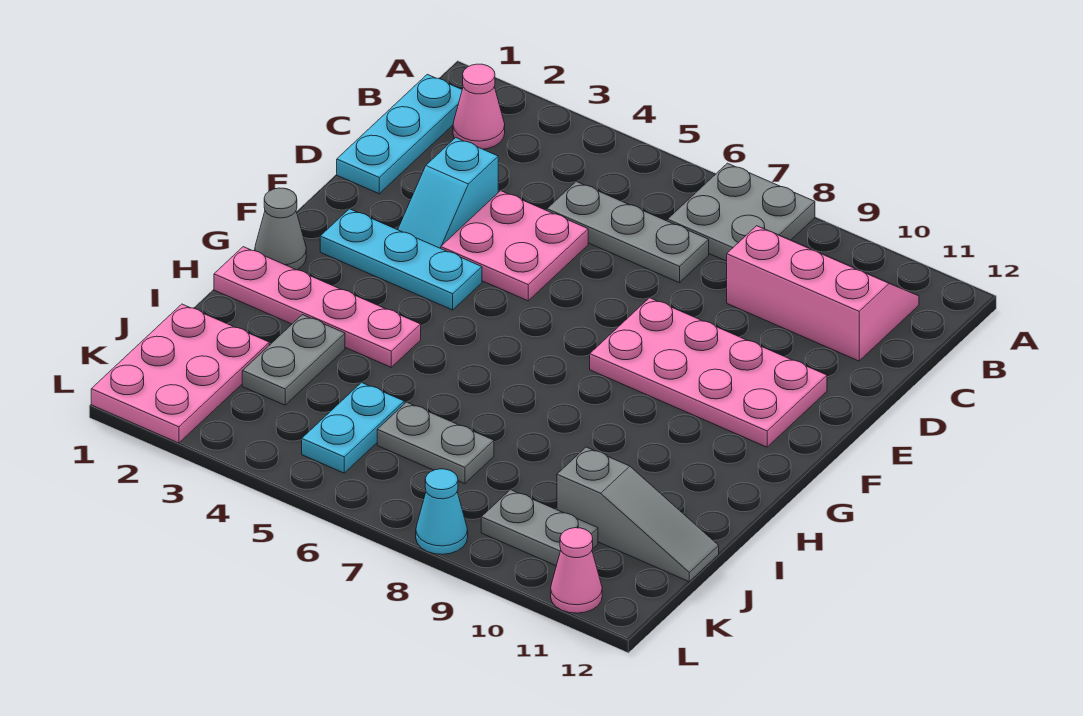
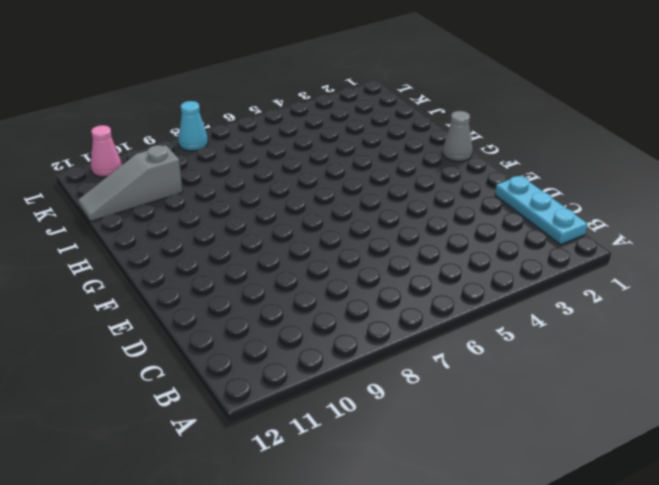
none -> grey 2x2 plate [667,163,815,261]
none -> pink 1x1 cone [453,64,505,149]
none -> pink 2x3 slope [727,226,919,361]

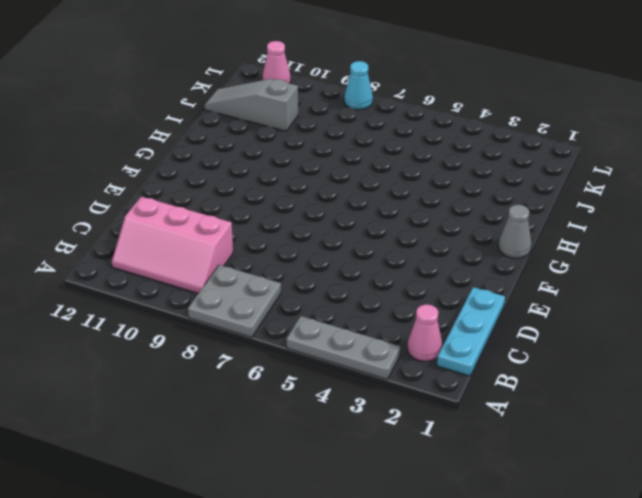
grey 1x3 plate [286,316,400,379] -> grey 1x3 plate moved to [547,181,709,283]
none -> cyan 1x2 slope [398,138,498,248]
none -> pink 2x2 plate [441,191,588,301]
none -> pink 2x4 plate [590,298,827,447]

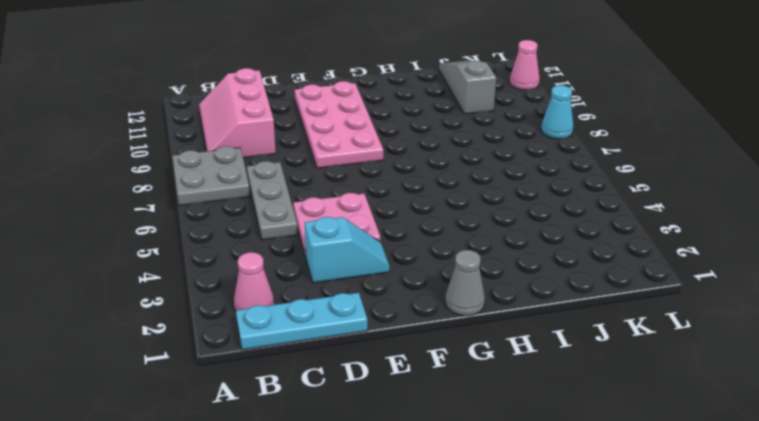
none -> cyan 1x3 plate [320,209,482,310]
none -> pink 1x4 plate [214,247,421,367]
none -> grey 1x2 plate [242,315,345,405]

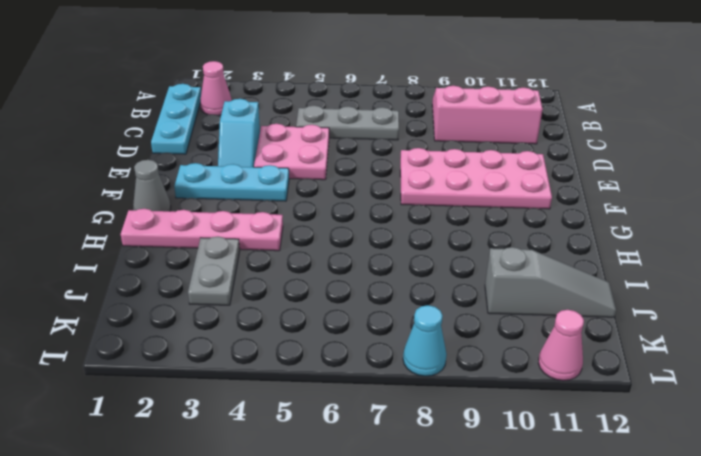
none -> grey 2x2 plate [667,163,815,261]
none -> pink 2x3 plate [91,304,269,443]
none -> cyan 1x2 plate [302,382,404,473]

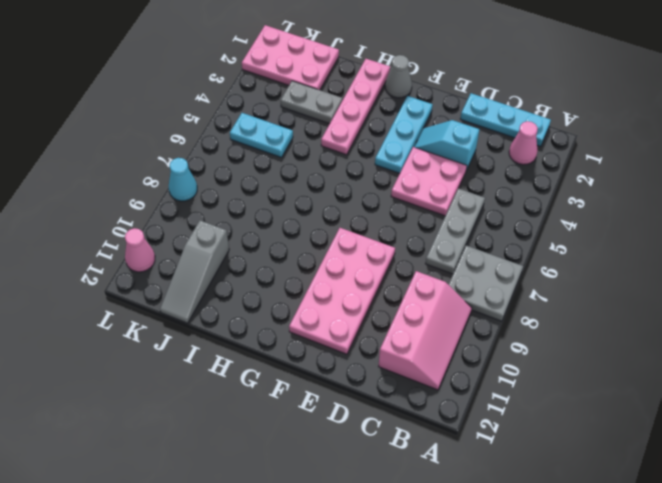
none -> grey 1x2 plate [377,402,494,484]
none -> grey 1x2 plate [481,490,598,566]

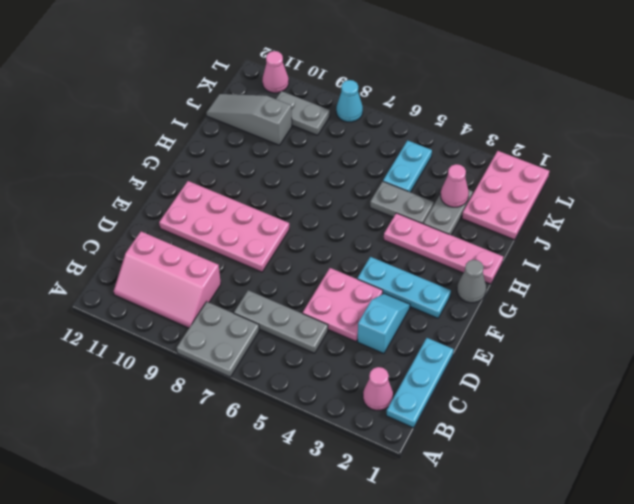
grey 1x2 plate [370,181,434,224] -> grey 1x2 plate moved to [377,402,494,484]
pink 1x1 cone [441,164,469,207] -> none

